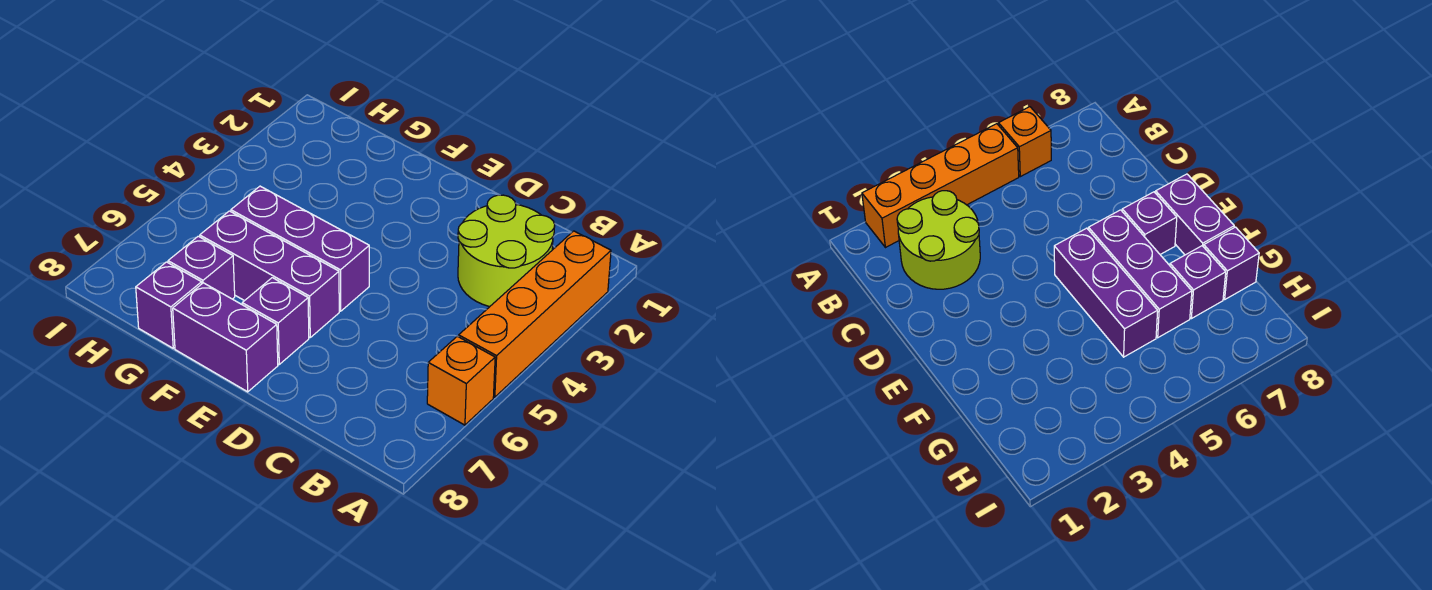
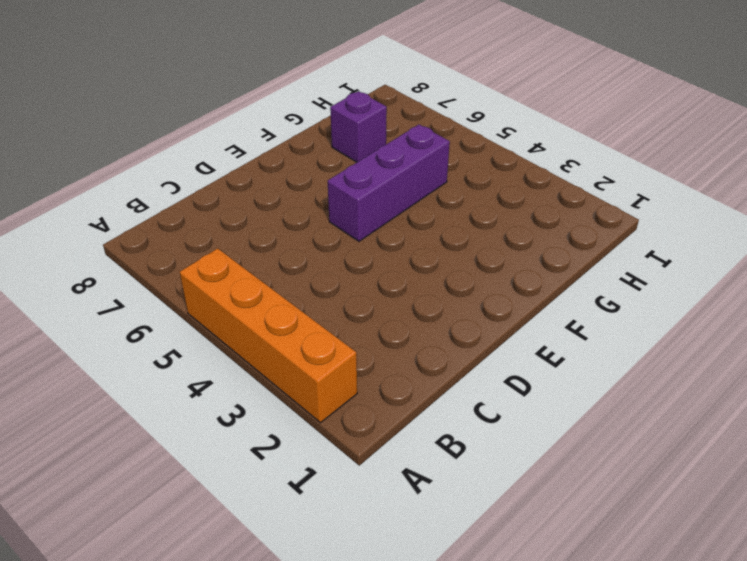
none -> orange 1x1 brick [427,336,495,425]
none -> lime 2x2 round brick [458,195,555,307]

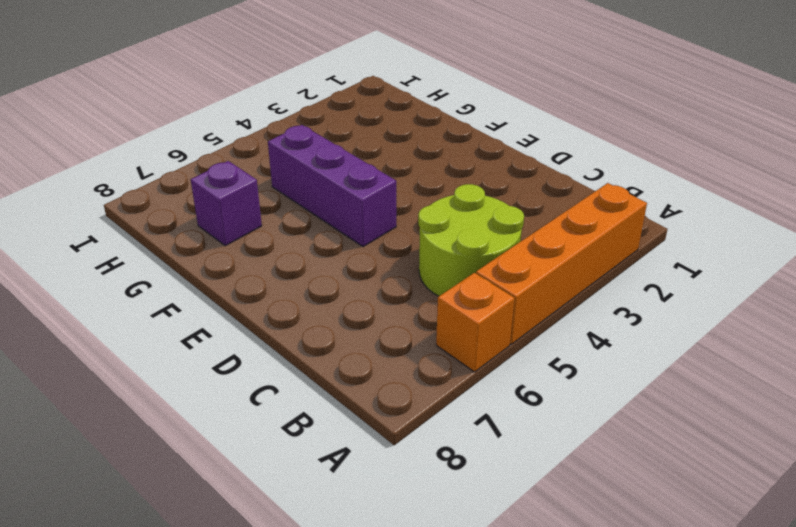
lime 2x2 round brick [418,184,524,296] -> lime 2x2 round brick moved to [458,195,555,307]
none -> purple 1x3 brick [200,211,339,337]
none -> purple 1x1 brick [242,278,309,364]

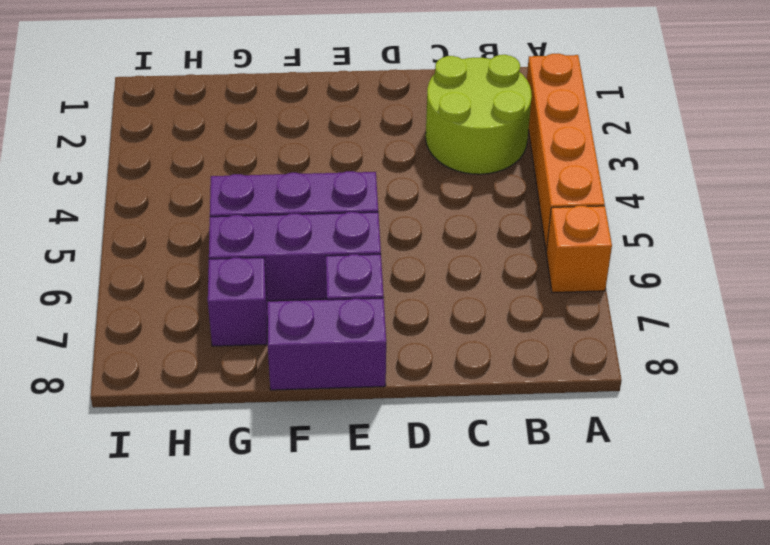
none -> purple 1x1 brick [136,262,202,348]

